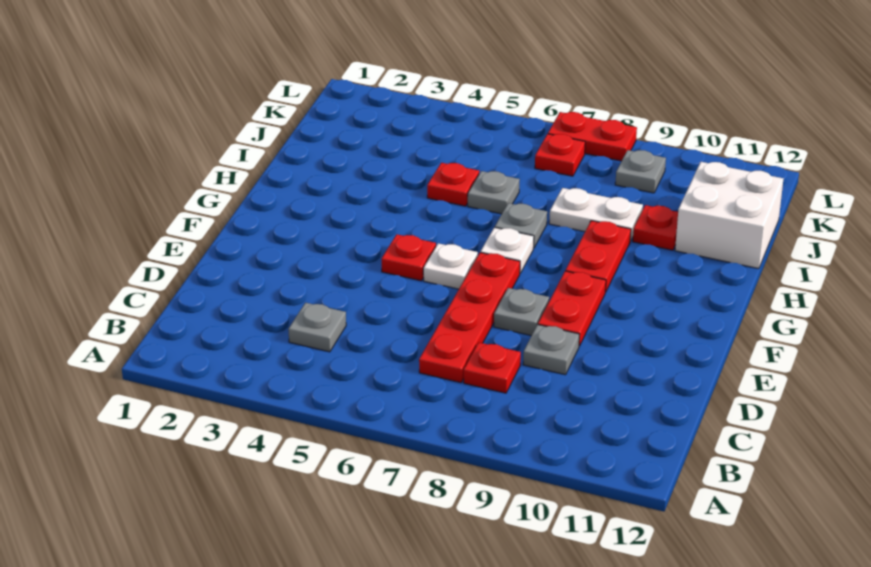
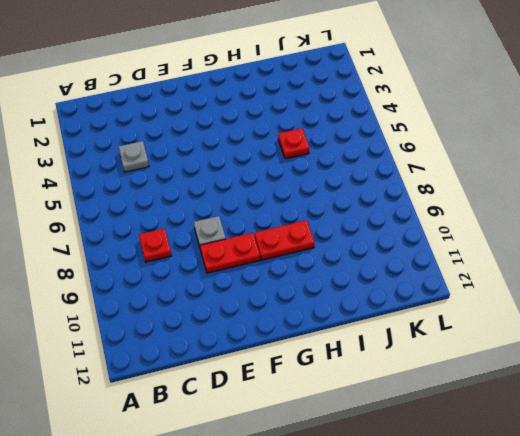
none -> red 1x4 plate [419,253,520,383]
none -> grey 1x1 plate [523,325,579,375]
none -> red 1x1 plate [382,234,436,281]

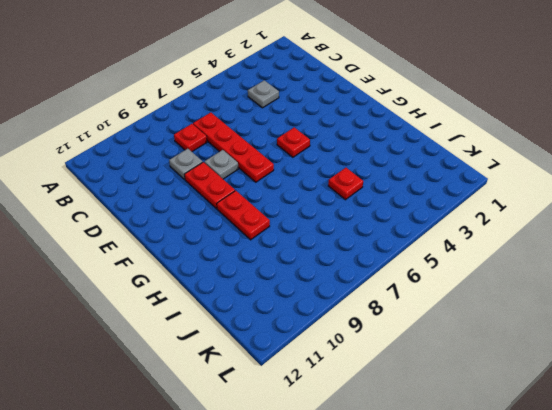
none -> white 1x1 plate [423,243,478,289]
none -> white 1x1 plate [481,227,534,273]
none -> grey 1x1 plate [495,203,547,248]

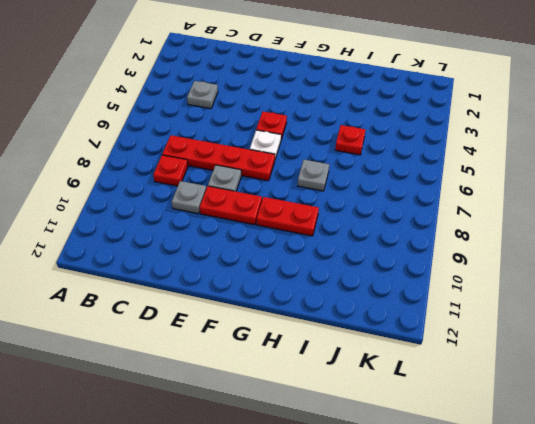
none -> white 1x1 plate [481,227,534,273]
none -> grey 1x1 plate [468,171,520,214]
none -> white 1x2 plate [549,188,643,241]

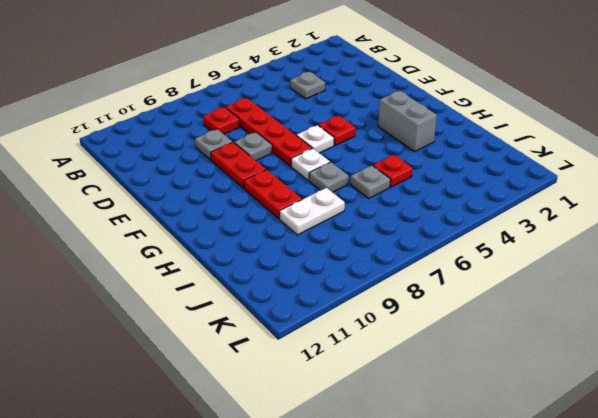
grey 1x2 brick [378,91,437,152] -> none
none -> red 1x1 plate [633,205,678,250]
none -> white 2x2 brick [675,162,783,269]
none -> red 1x1 plate [535,134,585,176]

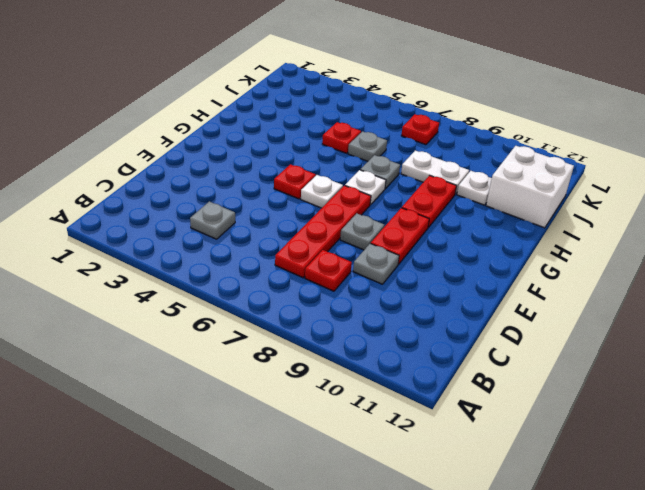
white 1x1 plate [457,171,492,205] -> red 1x1 plate [633,205,678,250]
none -> grey 1x1 plate [615,150,666,193]
none -> red 1x2 plate [548,112,637,161]

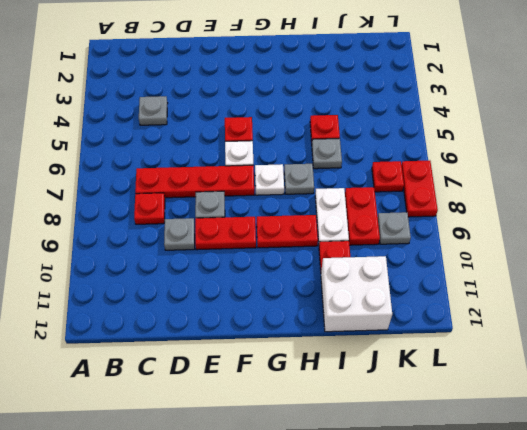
red 1x2 plate [345,187,380,245] -> none

